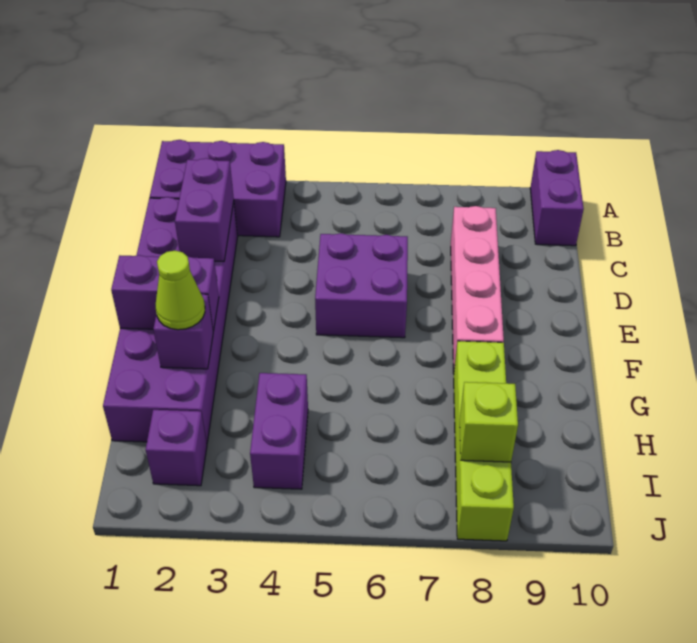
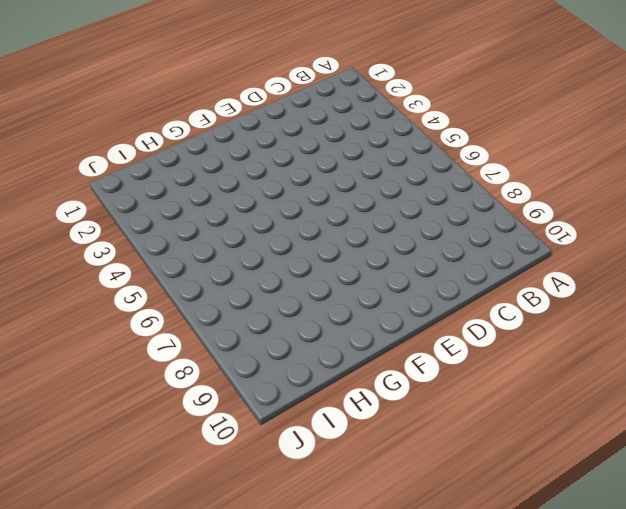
none -> purple 2x3 brick [150,140,286,237]
none -> purple 1x2 brick [530,150,584,246]
none -> purple 2x6 brick [103,197,238,443]

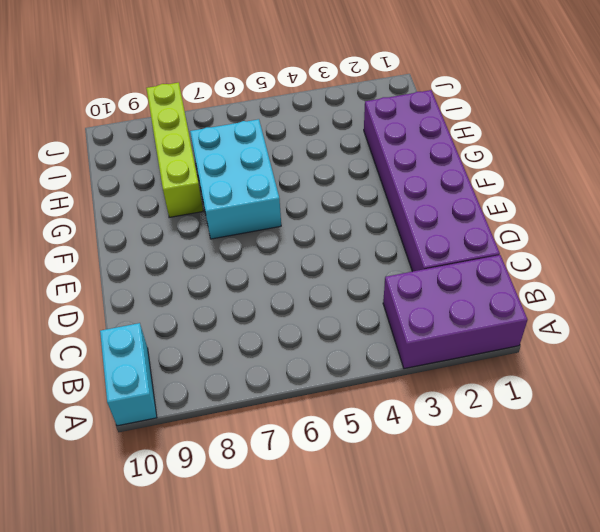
cyan 1x2 brick [100,323,157,426] -> purple 1x2 brick [530,150,584,246]
cyan 2x3 brick [190,119,281,239] -> none
none -> pink 1x4 brick [451,206,504,373]
none -> purple 2x2 brick [315,233,408,338]
none -> purple 1x2 brick [250,373,308,489]

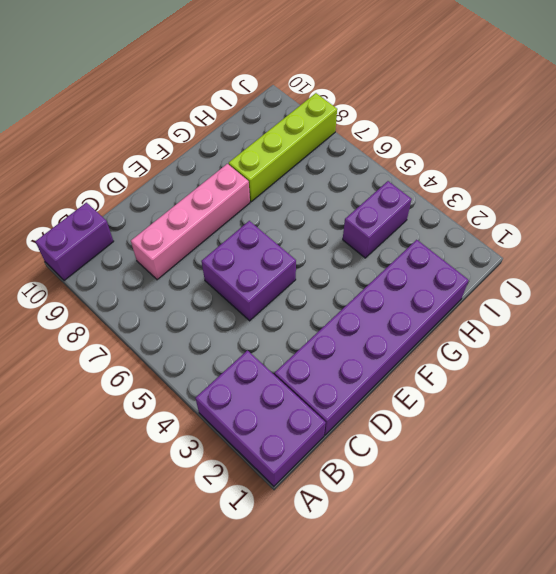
none -> purple 1x1 brick [146,410,207,486]
none -> purple 1x2 brick [175,158,234,261]
none -> purple 1x2 brick [111,255,219,331]

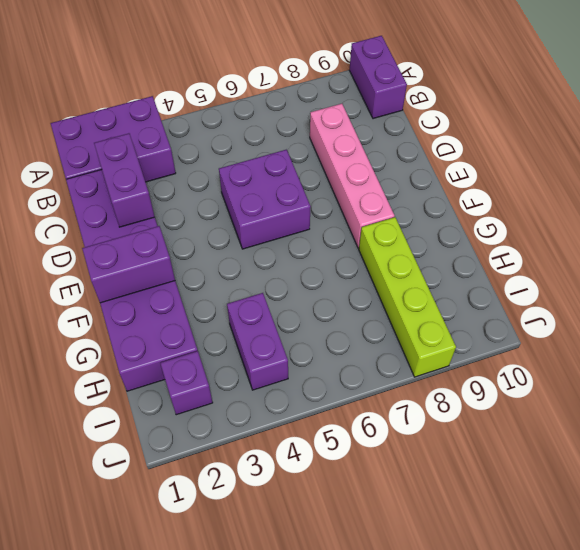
none -> purple 1x1 brick [153,294,213,369]
none -> lime 1x1 brick [460,382,518,462]
none -> lime 1x1 cone [156,251,205,330]

